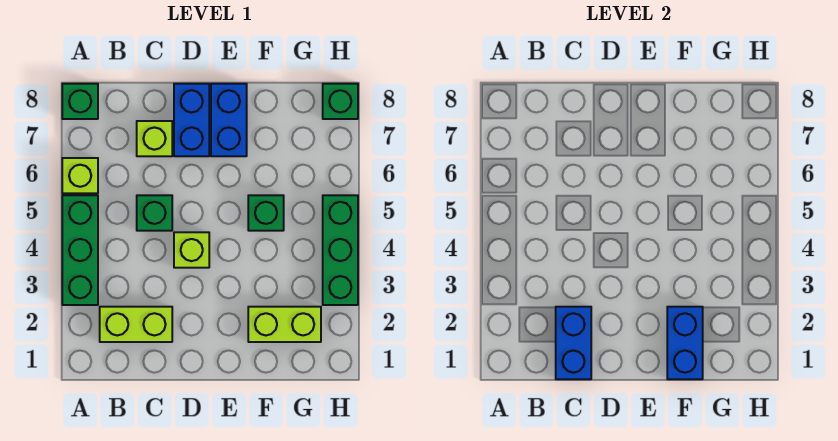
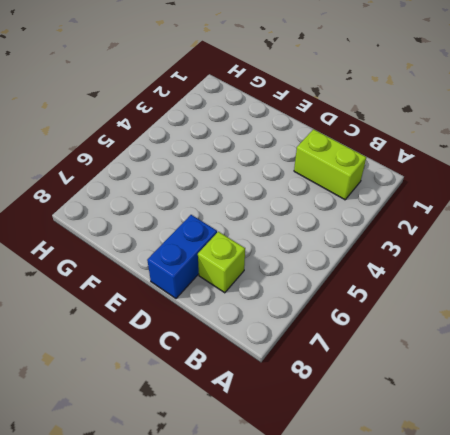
none -> green 1x3 brick [62,195,98,305]
none -> lime 1x1 brick [62,158,98,193]
none -> green 1x1 brick [62,84,98,119]

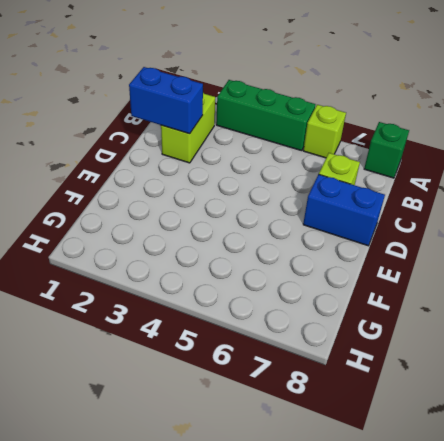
none -> green 1x1 brick [137,195,172,231]
none -> lime 1x1 brick [174,232,209,268]
none -> blue 1x2 brick [211,84,247,156]

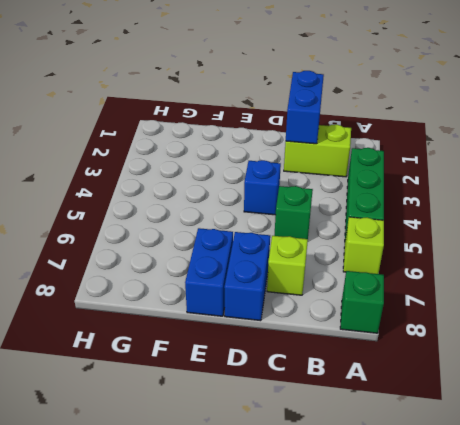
blue 1x1 brick [244,160,281,215] -> lime 1x1 brick [174,232,209,268]
none -> lime 1x2 brick [248,307,321,342]
none -> green 1x1 brick [248,195,284,231]
none -> green 1x3 brick [323,195,358,305]

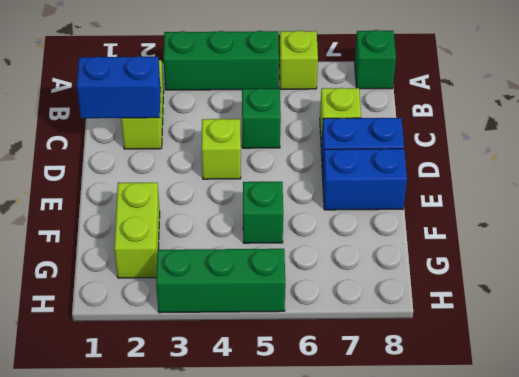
none -> green 1x1 brick [323,84,358,119]
none -> blue 1x2 brick [667,307,703,379]

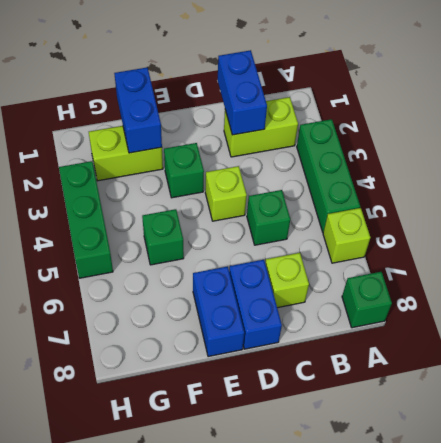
green 1x1 brick [164,143,204,198] -> green 1x1 brick moved to [323,84,358,119]

